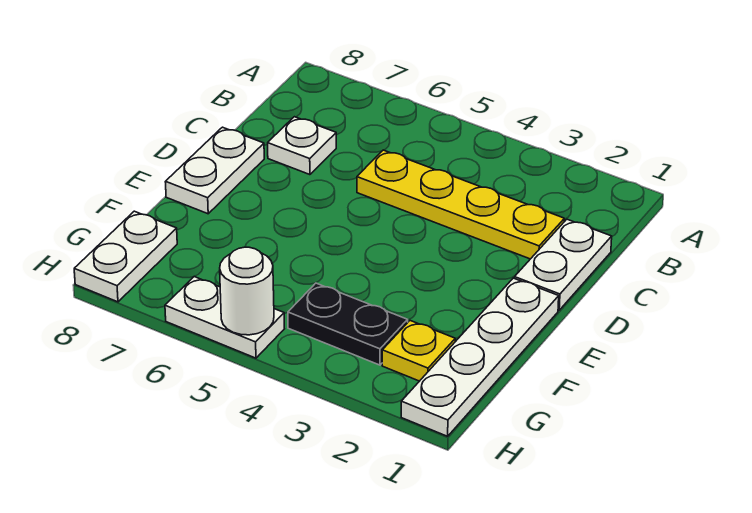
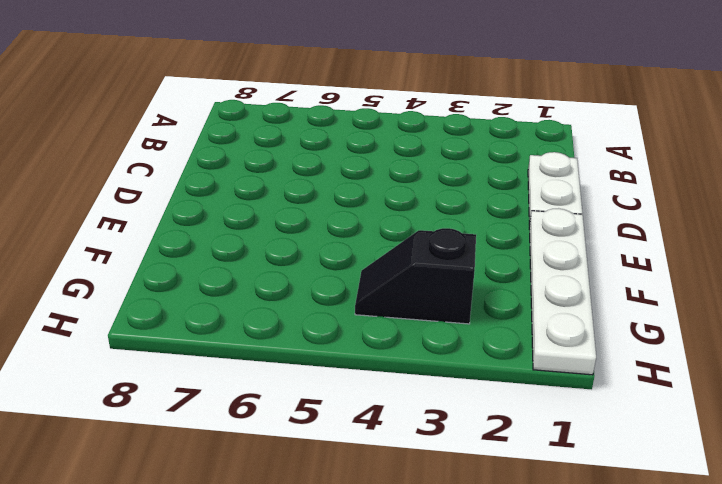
black 1x2 slope [355,228,476,324] -> black 1x2 plate [288,283,408,365]
none -> yellow 1x4 plate [357,150,564,259]
none -> white 1x1 plate [268,117,336,175]

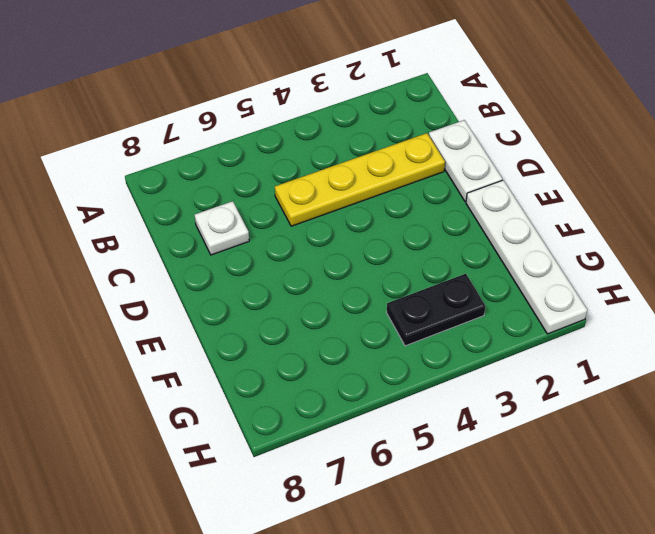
none -> white 1x2 plate [165,127,264,214]
none -> yellow 1x1 plate [382,321,455,381]

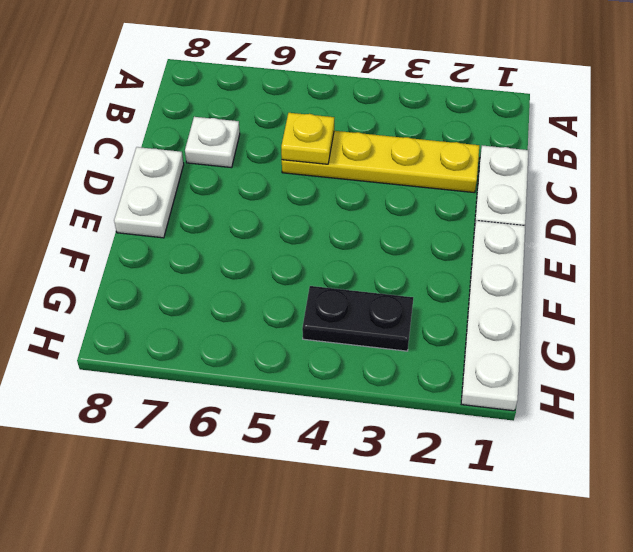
yellow 1x1 plate [281,113,334,164] -> yellow 1x1 plate moved to [382,321,455,381]
none -> white 1x2 plate [74,211,177,302]
none -> white 1x2 plate [165,276,284,358]

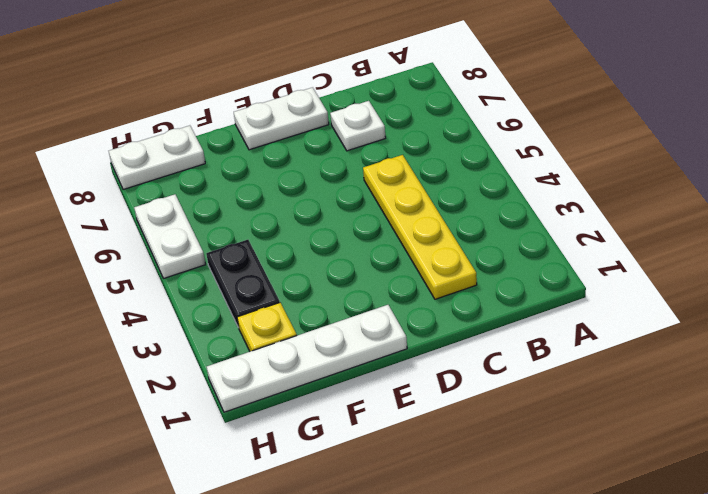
none -> white 1x2 plate [514,219,612,310]
none -> white 1x1 round brick [220,247,274,335]

